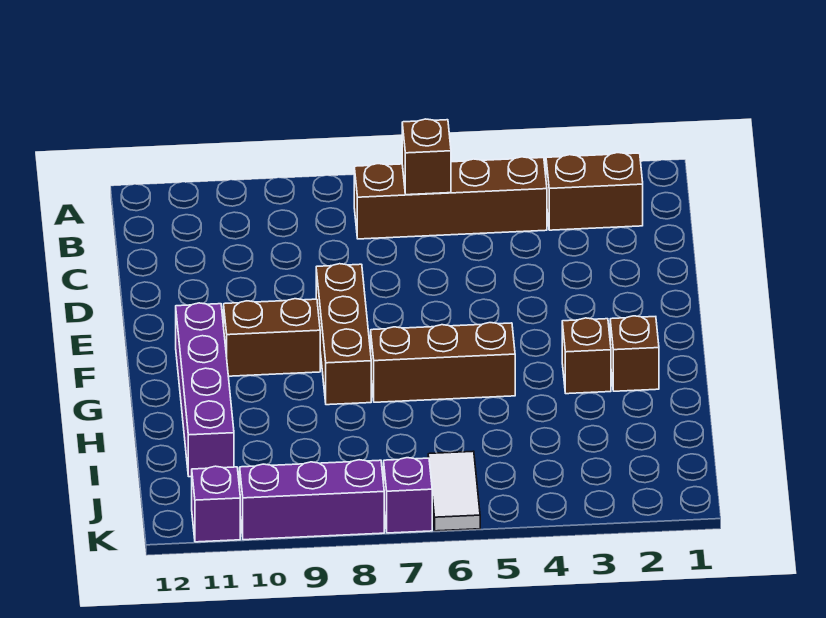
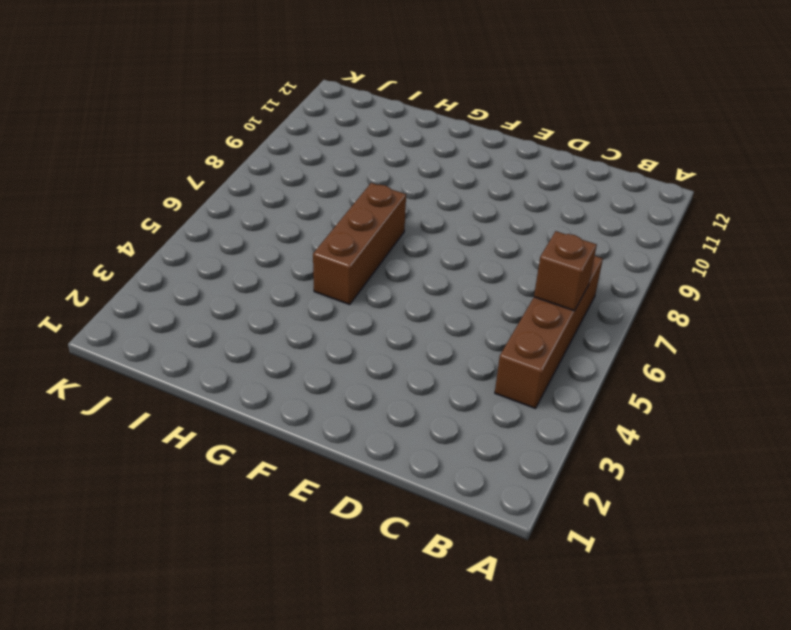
none -> brown 1x2 brick [546,153,643,230]
none -> brown 1x3 brick [316,264,371,405]
none -> brown 1x2 brick [224,299,320,376]

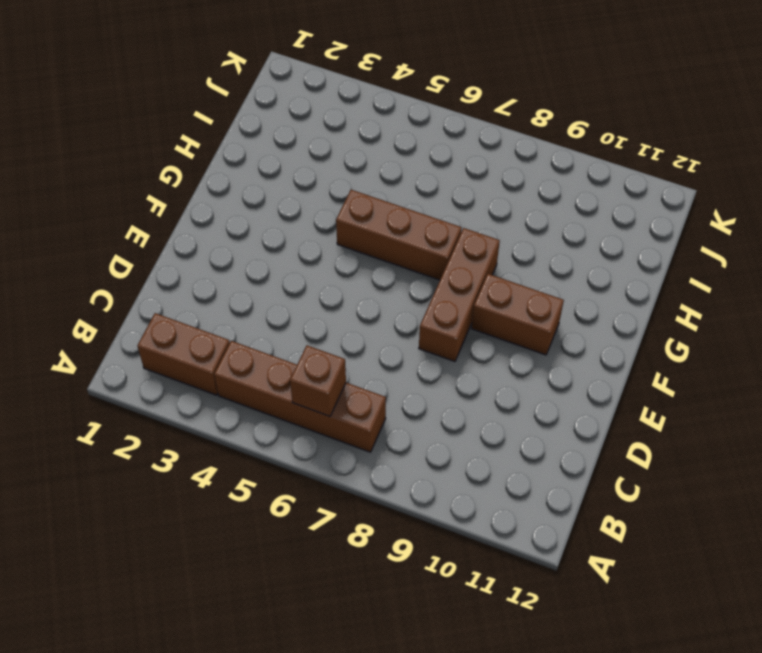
none -> purple 1x4 brick [176,303,234,477]
none -> brown 1x1 brick [610,316,659,391]
none -> brown 1x1 brick [562,318,611,394]

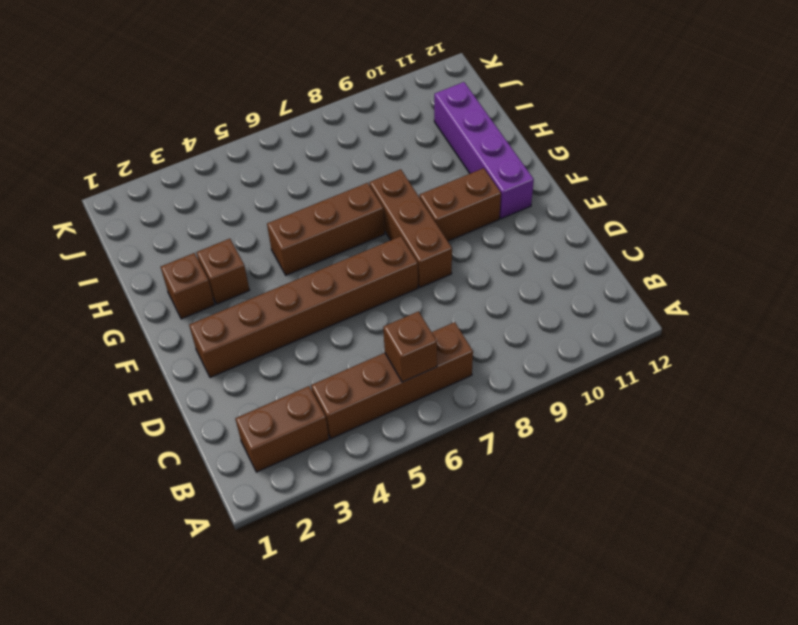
brown 1x6 brick [189,236,418,377] -> none
none -> white 1x2 tile [428,451,480,531]
none -> purple 1x1 brick [384,458,432,533]
none -> purple 1x3 brick [240,460,384,540]

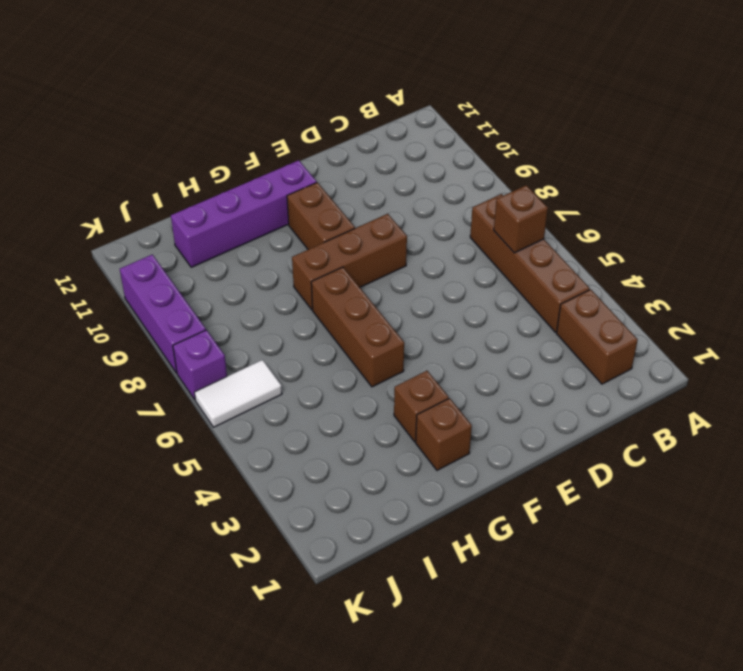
none -> purple 1x1 brick [192,466,240,542]

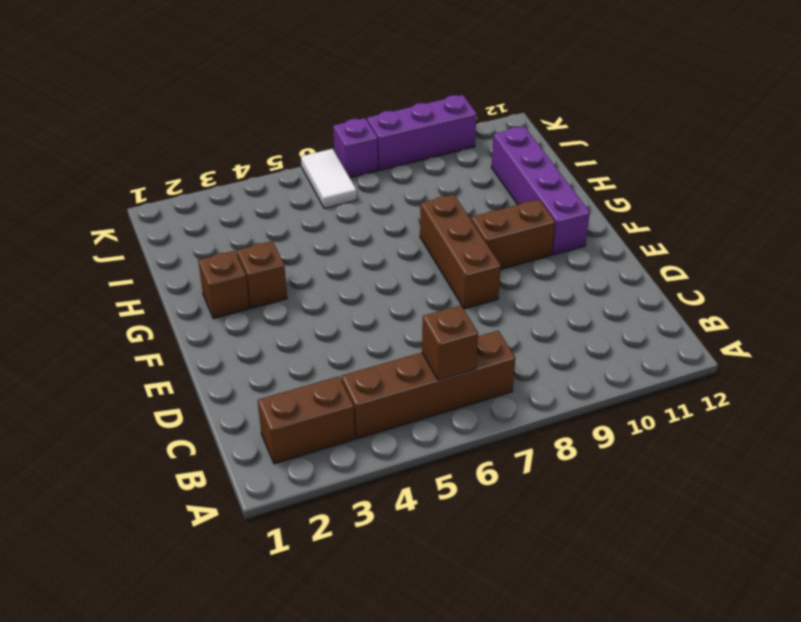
none -> brown 1x3 brick [371,323,515,402]
none -> purple 1x1 brick [192,466,240,542]

